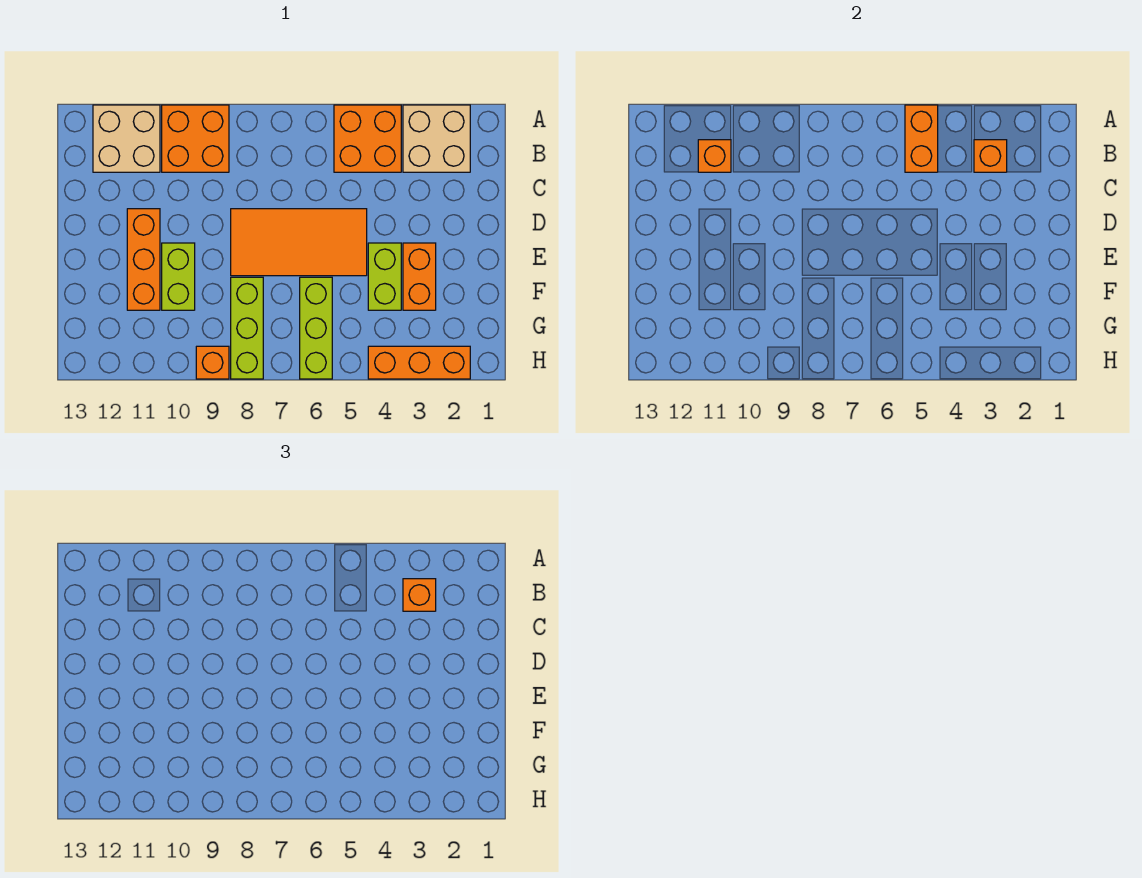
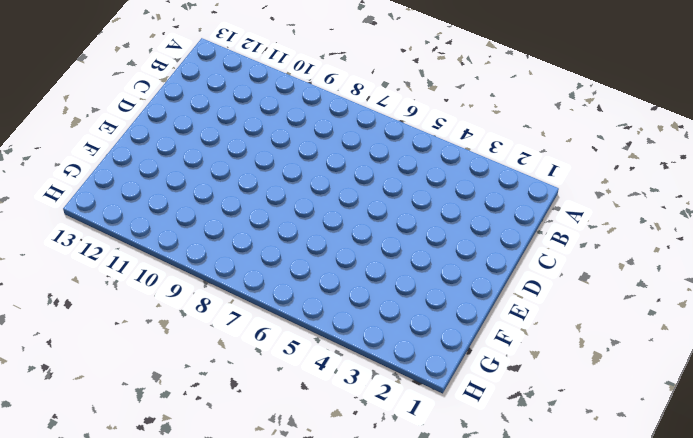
none -> tan 2x2 brick [403,105,470,172]
none -> orange 2x2 brick [334,105,401,172]
none -> orange 2x2 brick [162,105,229,172]

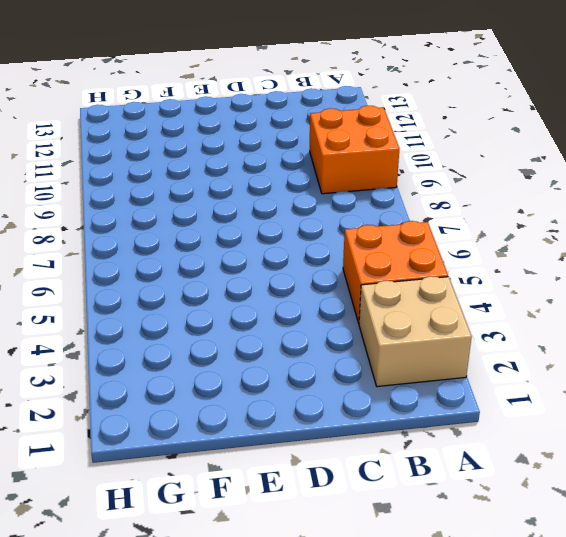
none -> tan 2x2 brick [93,105,160,172]
none -> orange 2x4 tile [231,209,367,276]
none -> orange 1x3 brick [127,209,160,310]

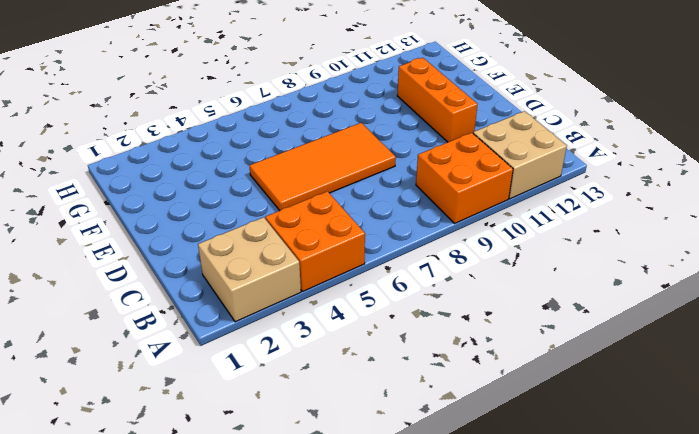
none -> orange 1x2 brick [403,243,436,310]
none -> lime 1x2 brick [368,243,401,310]
none -> lime 1x2 brick [162,243,195,310]

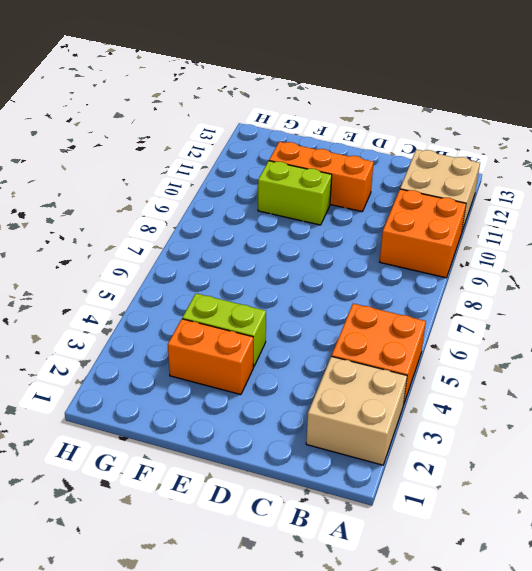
none -> orange 2x4 tile [231,209,367,276]
none -> lime 1x3 brick [300,277,332,379]
none -> lime 1x3 brick [231,277,263,379]

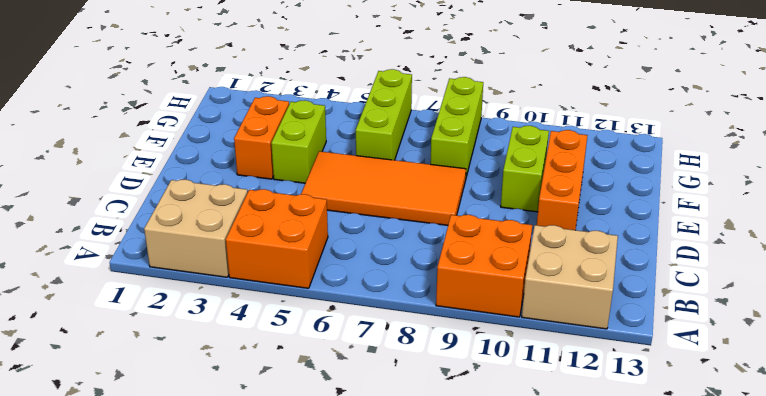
none -> orange 1x3 brick [368,346,470,379]
none -> orange 1x1 brick [196,346,229,379]
none -> orange 1x2 brick [905,105,938,172]

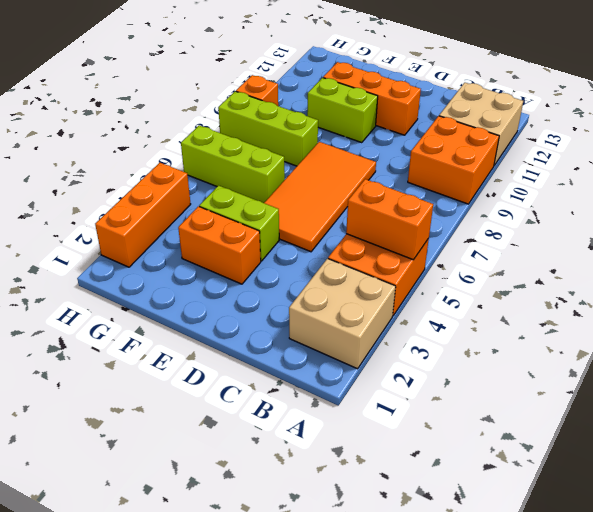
none -> orange 1x1 brick [974,140,1007,172]
none -> orange 1x1 brick [698,140,731,172]
none -> orange 1x1 brick [403,579,436,611]

